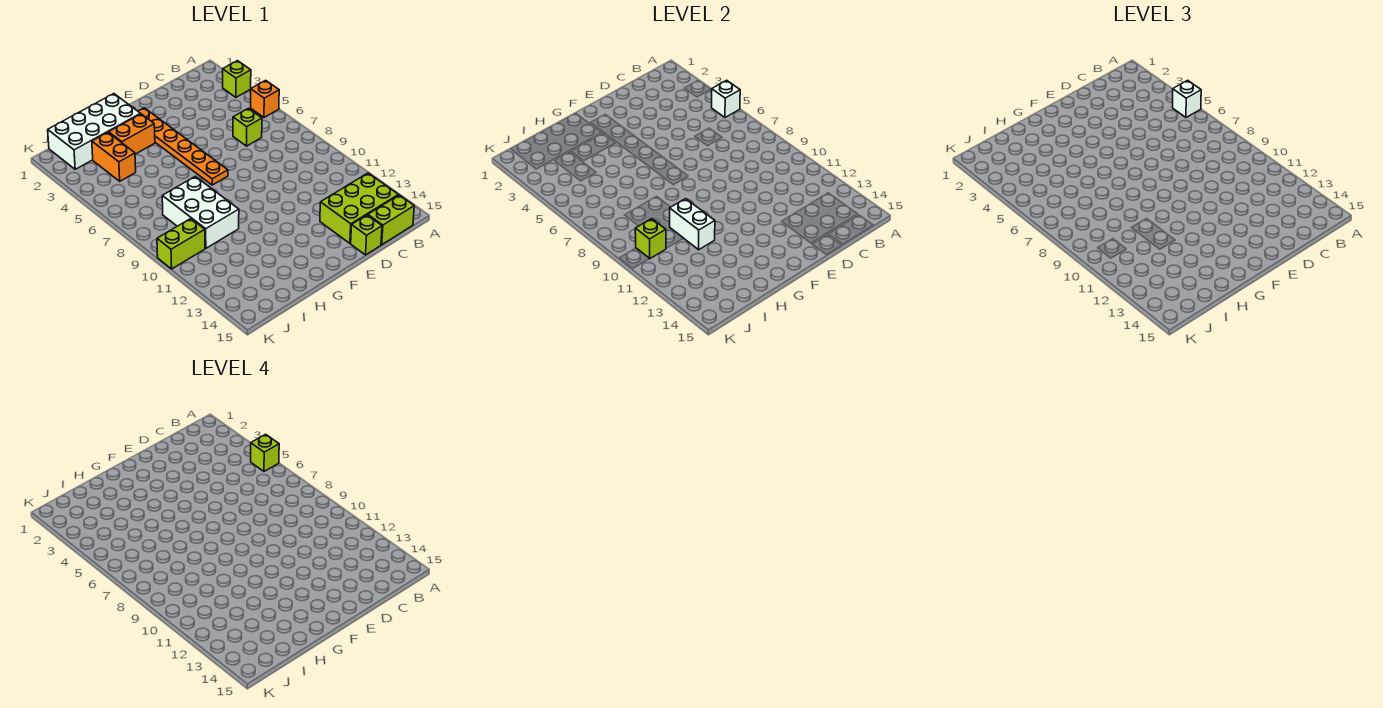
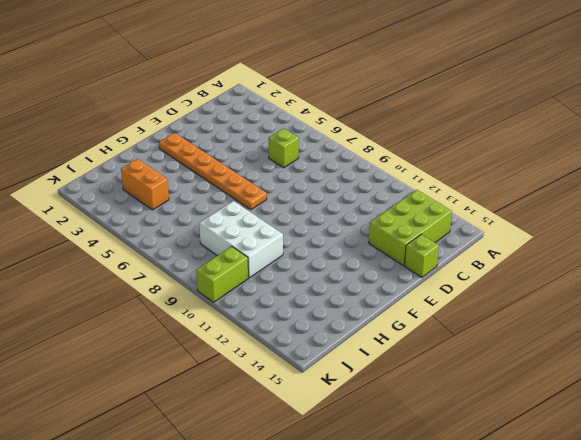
none -> lime 1x1 brick [223,61,251,97]
none -> orange 1x1 brick [251,80,279,117]
none -> lime 1x2 brick [368,195,414,245]

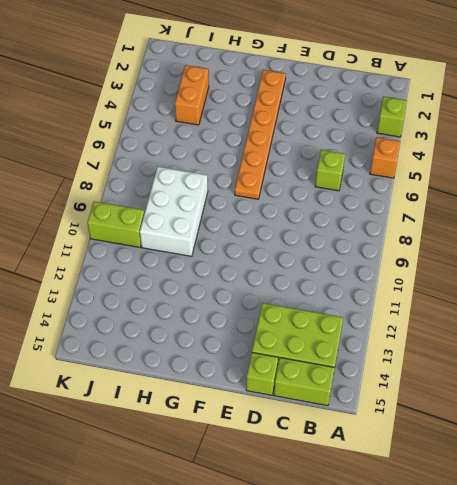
none -> white 2x4 brick [48,94,140,169]
none -> orange 1x2 brick [109,114,155,154]
none -> white 1x1 brick [712,80,740,117]

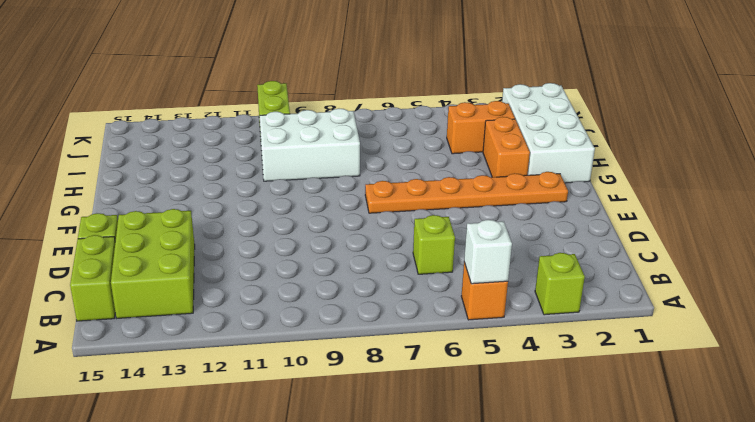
none -> white 1x2 brick [670,199,715,250]
none -> lime 1x1 brick [635,219,666,259]
none -> white 1x1 brick [1173,80,1201,117]

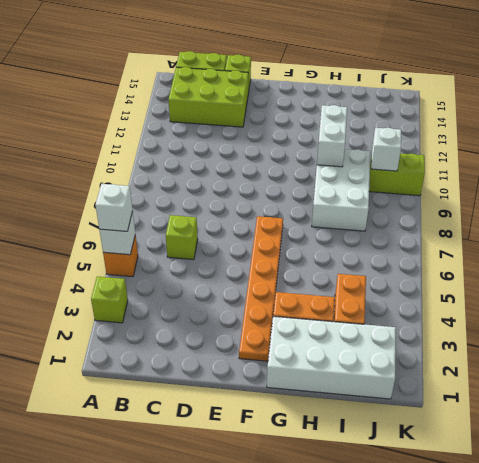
white 1x1 brick [371,128,401,171] -> lime 1x1 brick [635,219,666,259]
none -> lime 1x1 brick [251,434,279,471]

